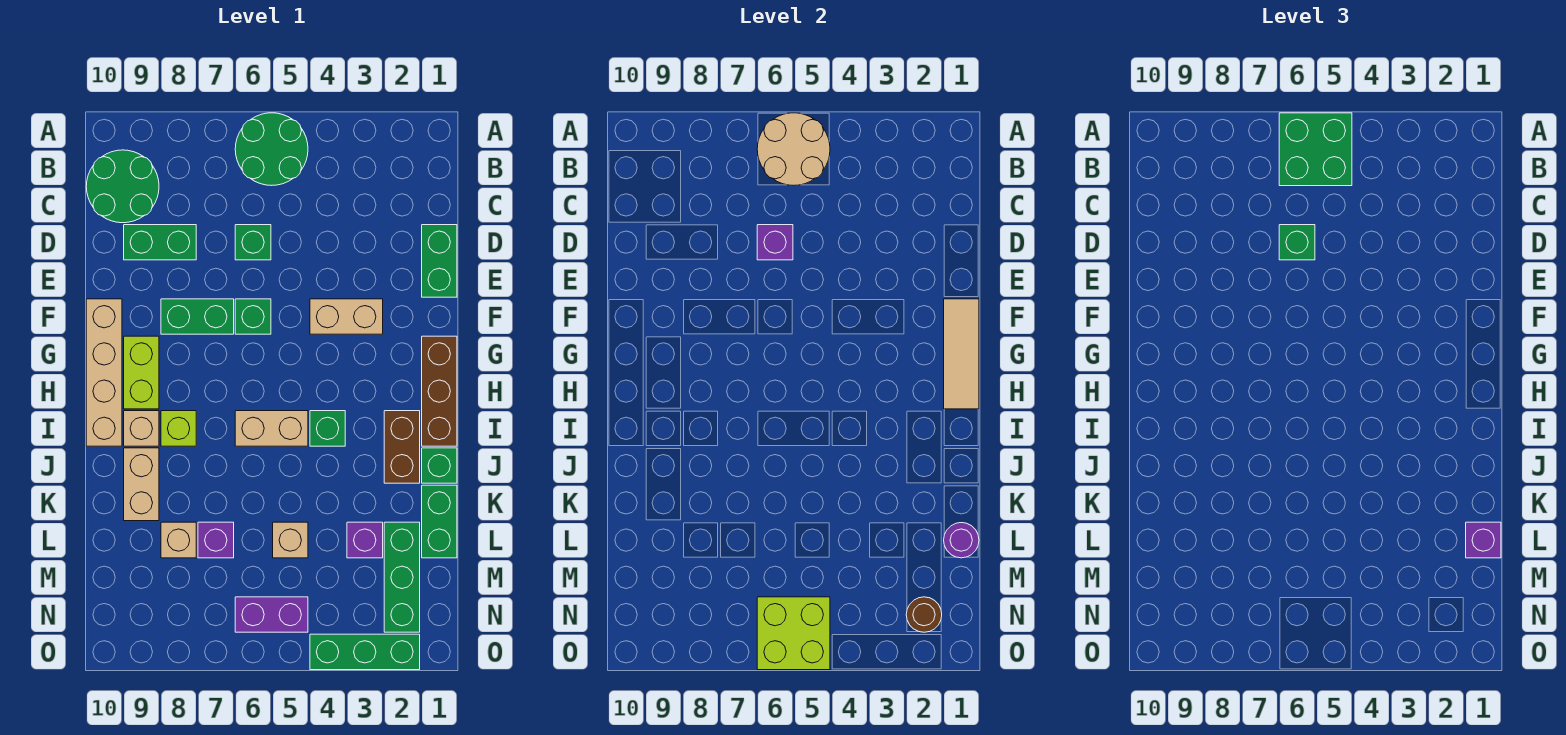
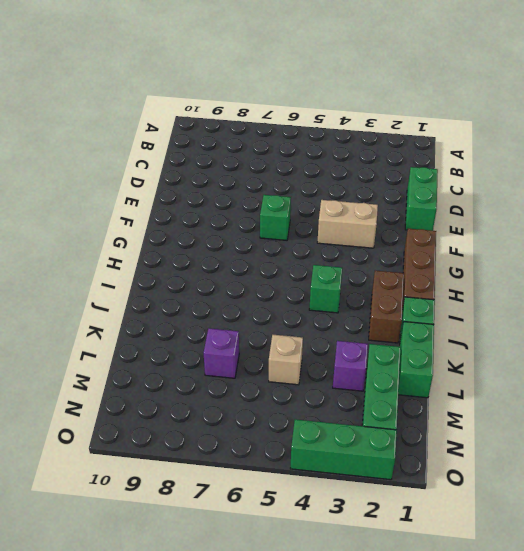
none -> green 2x2 round brick [235,113,308,186]
none -> green 2x2 round brick [86,150,159,223]
none -> green 1x1 brick [235,225,271,260]
none -> green 1x2 brick [124,225,196,260]

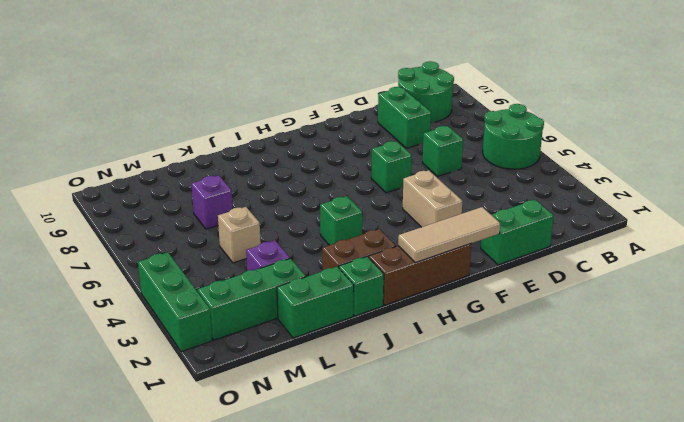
none -> green 1x2 brick [161,299,234,334]
none -> tan 1x4 brick [86,299,122,446]
none -> lime 1x2 brick [124,336,159,409]
none -> tan 1x2 brick [235,411,308,446]

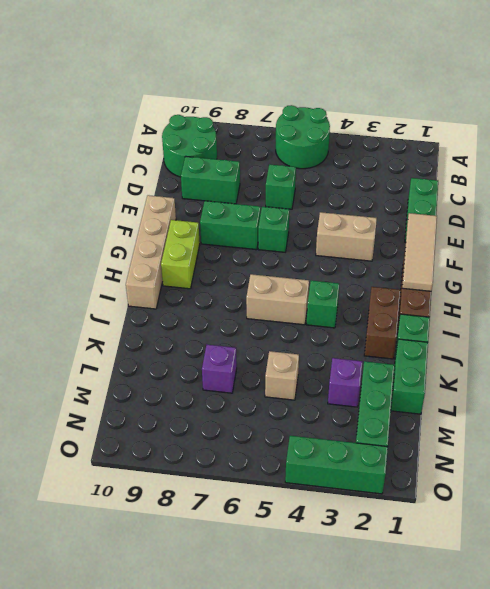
none -> lime 1x1 brick [161,411,196,446]
none -> tan 1x1 brick [124,411,159,446]
none -> tan 1x2 brick [124,448,159,521]
none -> tan 1x1 brick [161,522,196,558]

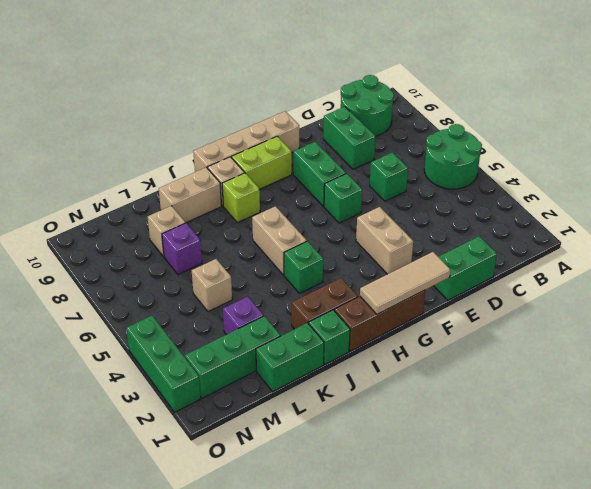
none -> purple 1x2 brick [235,597,308,632]
none -> tan 2x2 round brick [757,113,830,186]
none -> purple 1x1 brick [757,225,793,260]
none -> purple 1x1 round brick [944,523,979,558]

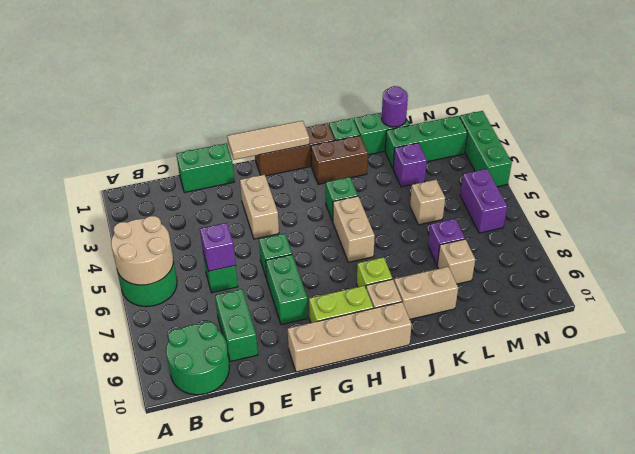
none -> brown 1x1 round brick [906,597,942,632]
none -> lime 2x2 brick [757,597,830,670]
none -> green 2x2 brick [1279,113,1352,186]
none -> green 1x1 brick [1279,225,1315,260]

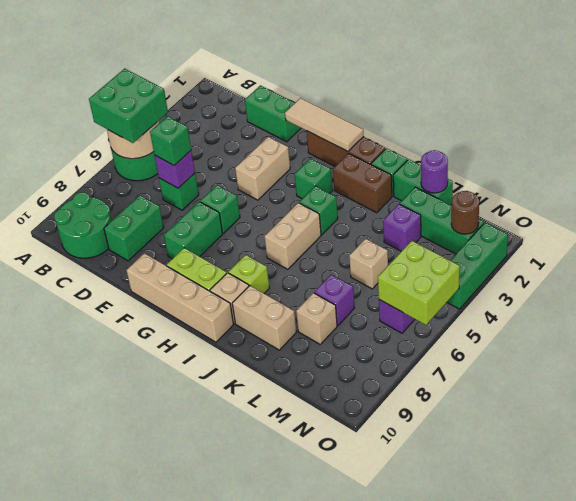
green 1x1 brick [295,158,333,199] -> none
none -> purple 1x1 brick [1466,522,1501,558]

